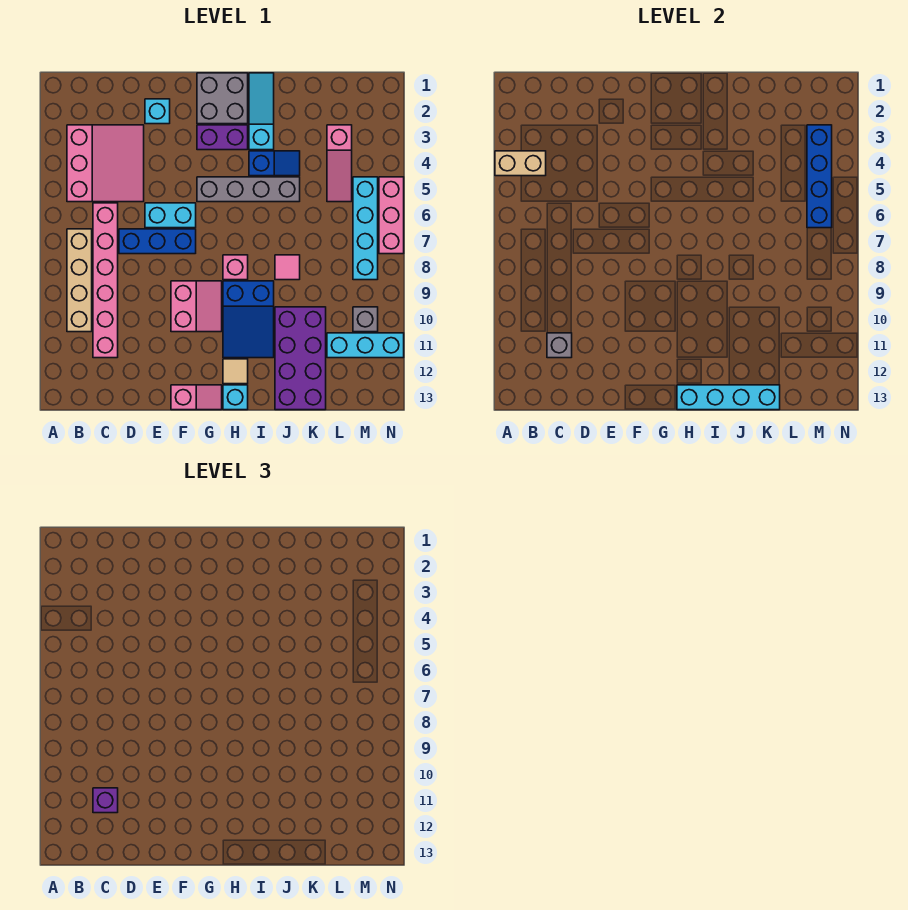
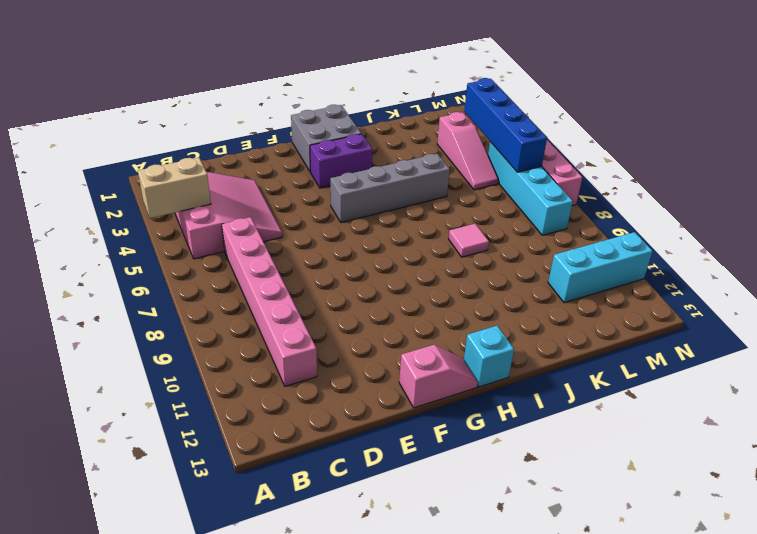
none -> tan 1x4 brick [67,229,92,332]
none -> blue 1x3 brick [119,229,196,254]
none -> cyan 1x1 brick [145,99,170,124]

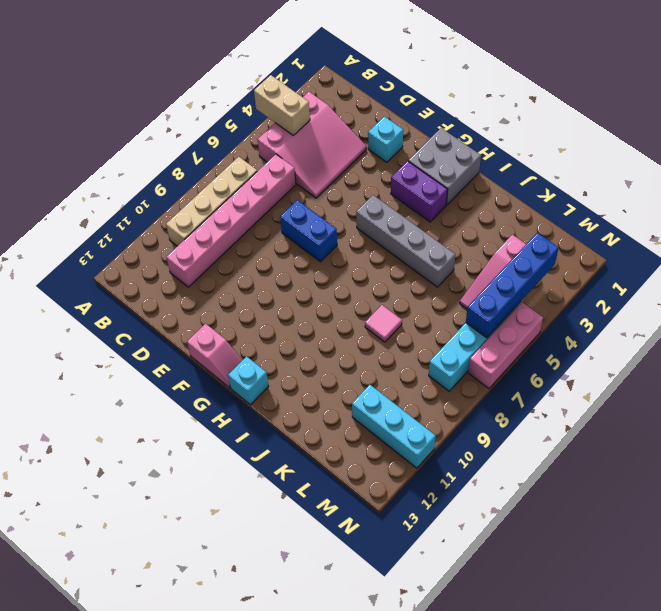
blue 1x2 brick [280,200,337,262] -> blue 1x3 brick [119,229,196,254]
none -> cyan 1x2 brick [145,203,196,228]
none -> pink 2x2 slope [171,281,222,332]
none -> pink 1x1 brick [223,255,248,280]

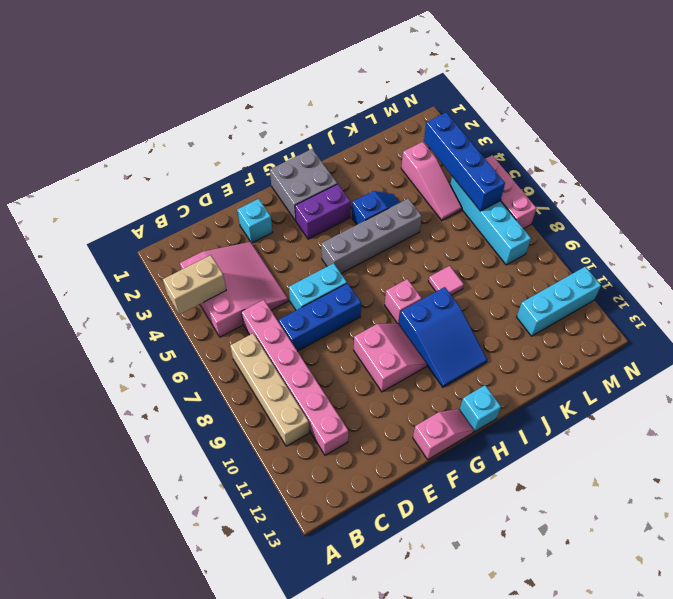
none -> tan 1x1 tile [223,359,248,384]
none -> cyan 1x3 slope [249,73,274,150]
none -> purple 2x4 brick [275,307,326,410]

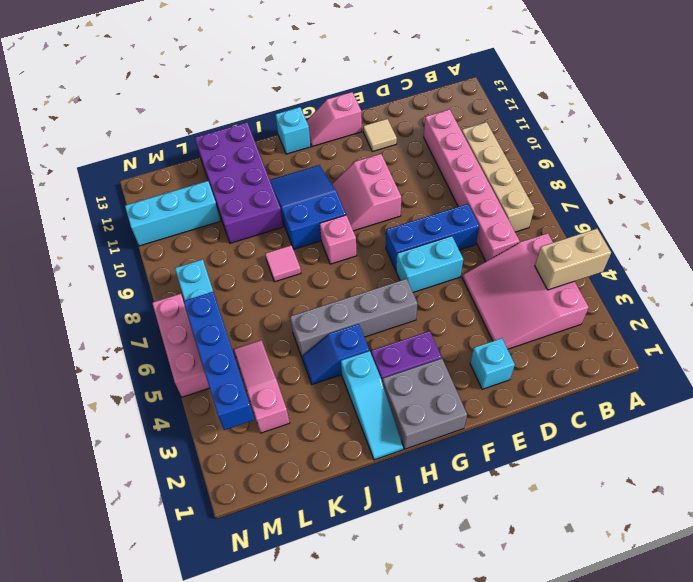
tan 1x1 tile [363,119,397,152] -> tan 1x1 tile moved to [223,359,248,384]
none -> grey 1x1 brick [353,307,378,332]
none -> grey 1x1 brick [547,333,572,358]
none -> cyan 1x4 brick [677,385,780,410]

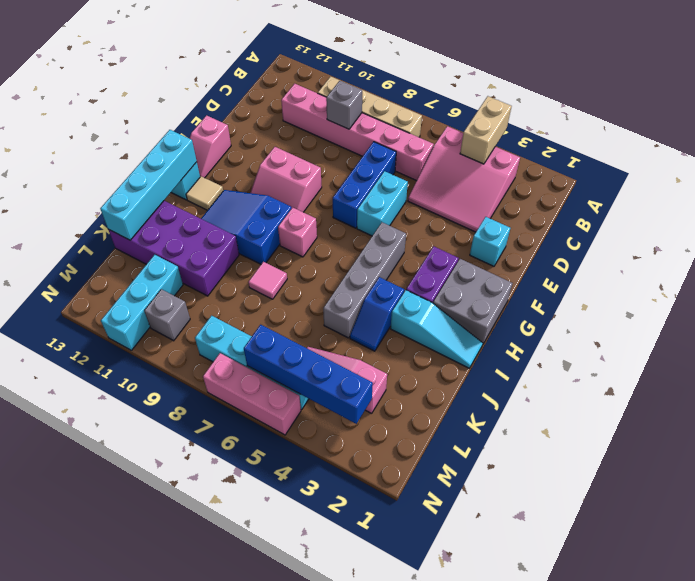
grey 1x1 brick [326,81,362,129] -> grey 1x1 brick moved to [547,333,572,358]
none -> purple 1x1 brick [93,788,118,813]

